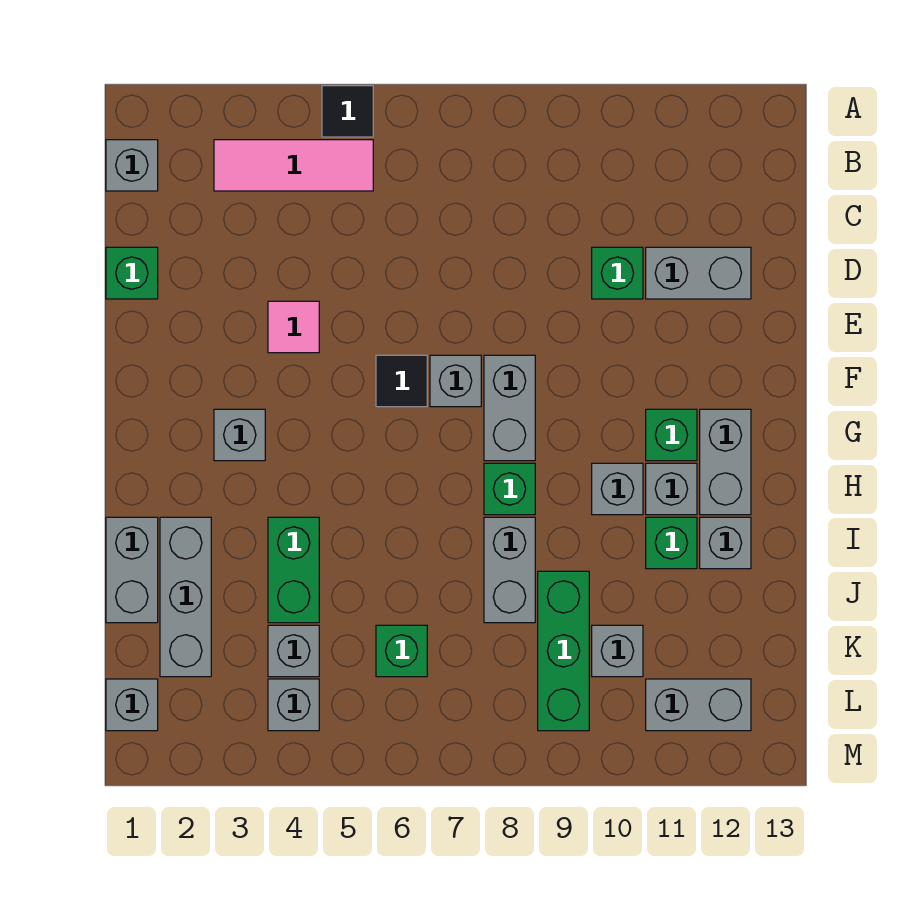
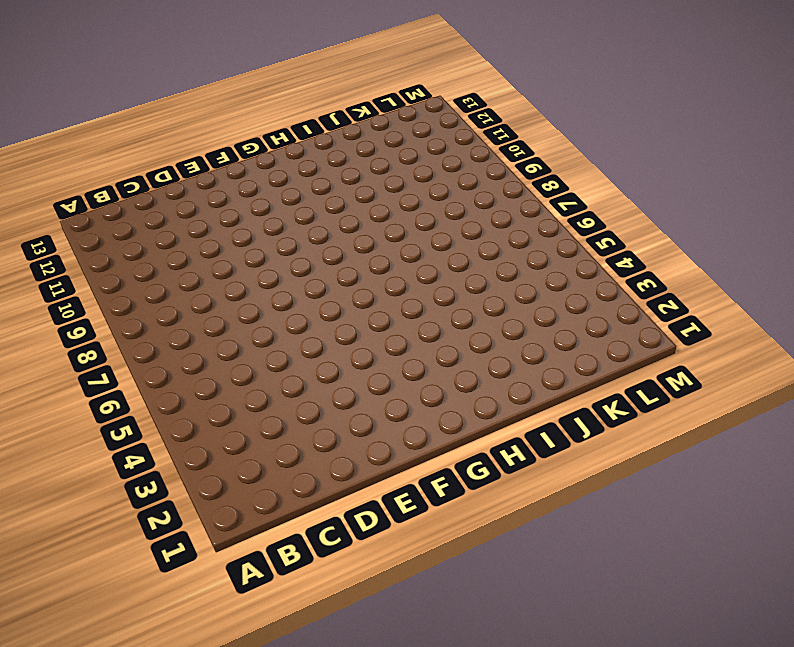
none -> black 1x1 tile [322,86,373,137]
none -> grey 1x1 brick [106,140,158,191]
none -> pink 1x3 tile [214,140,373,191]

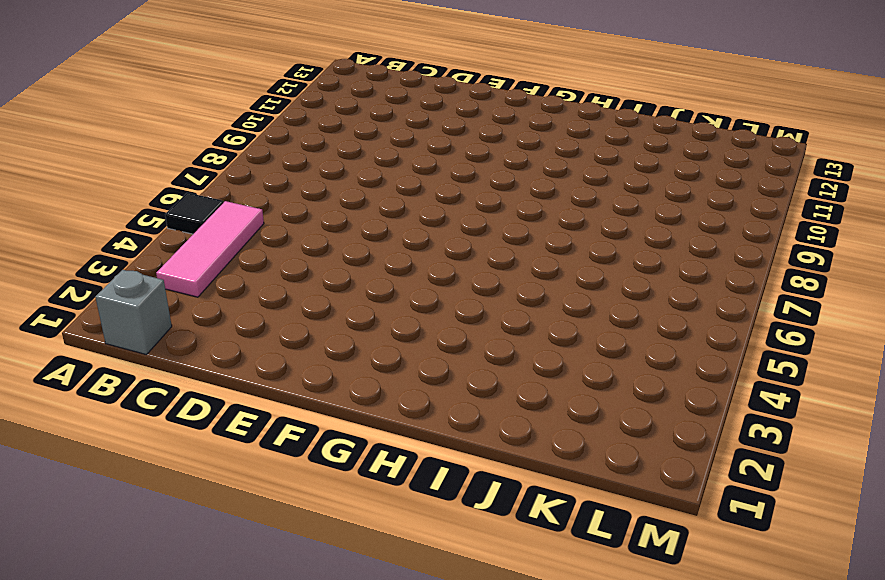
none -> green 1x1 brick [106,247,158,299]
none -> green 1x1 brick [592,247,643,299]
none -> grey 1x2 brick [646,247,751,299]

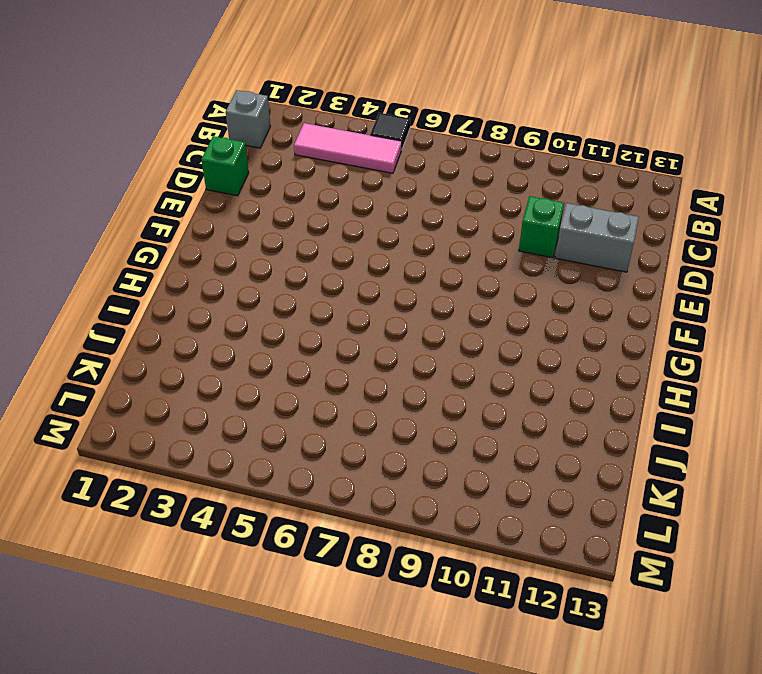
none -> pink 1x1 tile [268,301,319,353]
none -> black 1x1 tile [376,355,427,407]
none -> grey 1x1 brick [430,355,481,407]

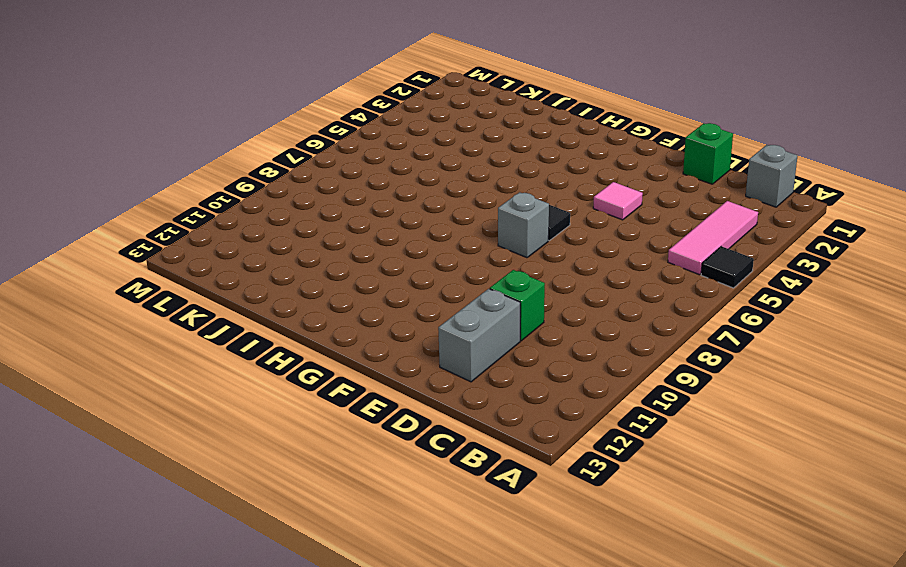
none -> grey 1x2 brick [484,355,535,461]
none -> grey 1x1 brick [214,409,265,461]
none -> green 1x1 brick [646,409,697,461]

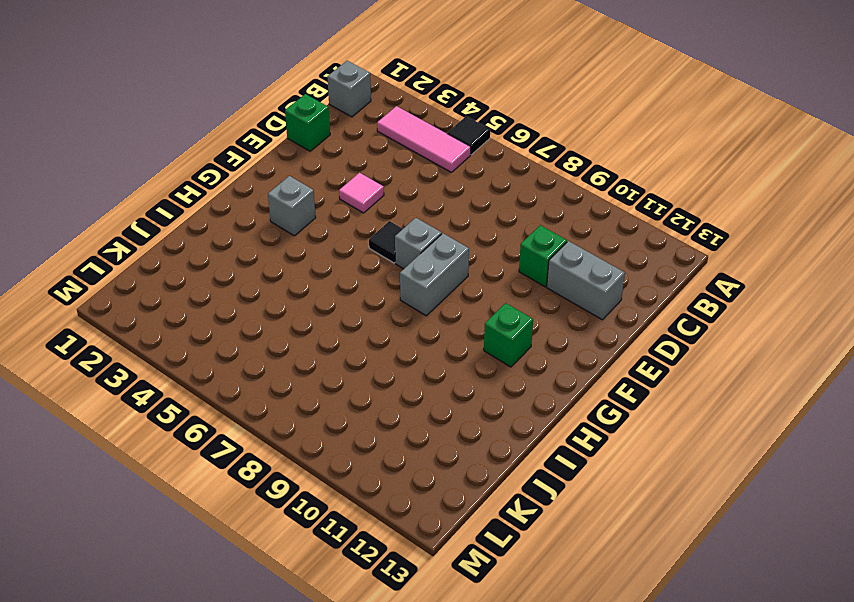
none -> grey 1x2 brick [700,409,751,515]
none -> green 1x1 brick [484,463,535,515]
none -> grey 1x1 brick [592,463,643,515]

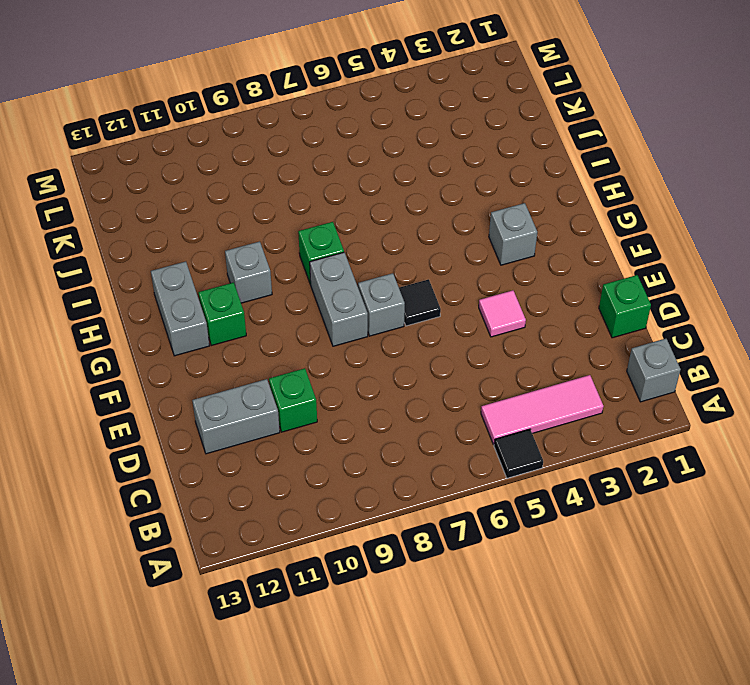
none -> grey 1x1 brick [646,463,697,515]
none -> grey 1x2 brick [106,517,158,623]
none -> grey 1x3 brick [160,517,211,677]

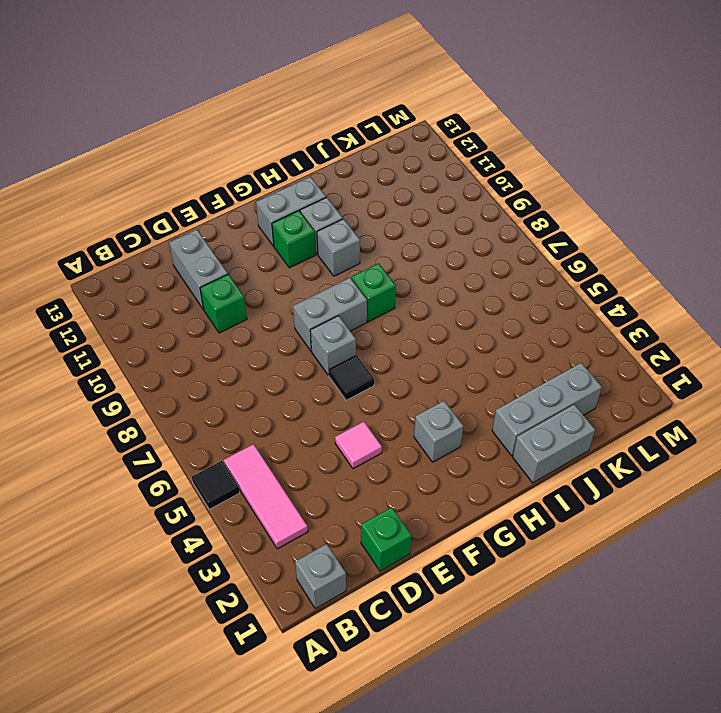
none -> green 1x2 brick [268,517,319,623]
none -> grey 1x2 brick [484,517,535,623]
none -> green 1x1 brick [646,517,697,569]

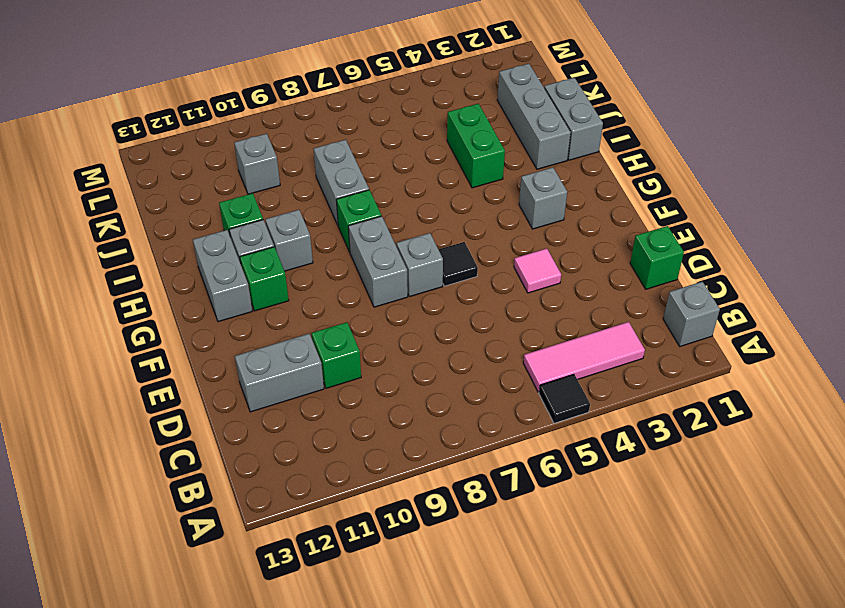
none -> grey 1x1 brick [700,517,751,569]
none -> green 1x3 brick [538,571,589,731]
none -> grey 1x1 brick [268,625,319,677]

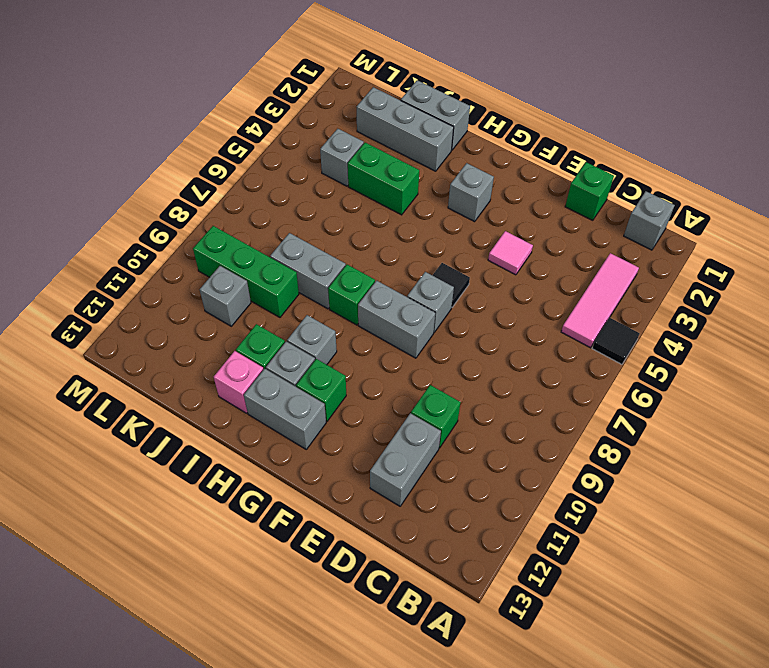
pink 1x1 brick [214,351,264,413] -> grey 1x1 brick [700,517,751,569]
none -> green 1x1 brick [376,625,427,677]
none -> grey 1x1 brick [106,679,158,731]
none -> grey 1x1 brick [268,679,319,731]

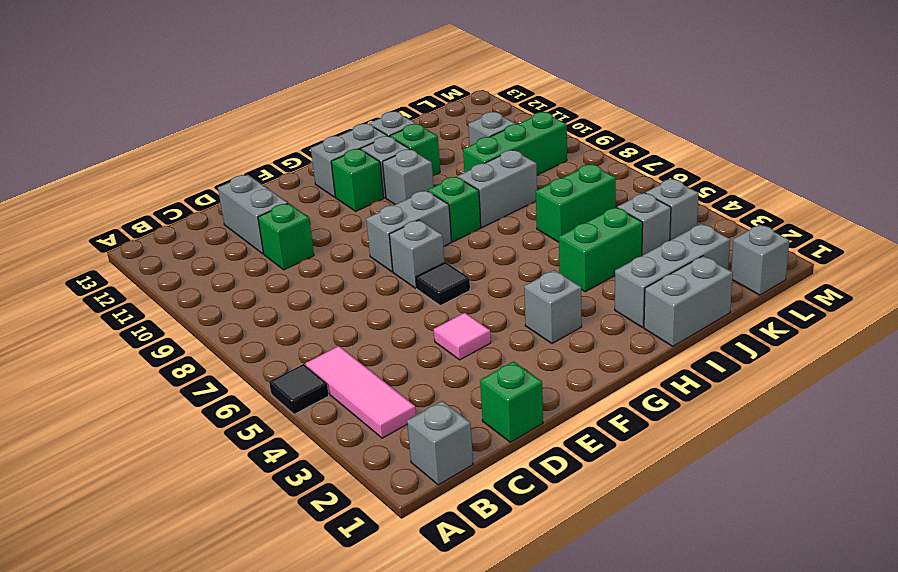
green 1x2 brick [536,164,616,242] -> green 1x1 brick [376,625,427,677]
none -> grey 1x2 brick [646,679,751,731]

